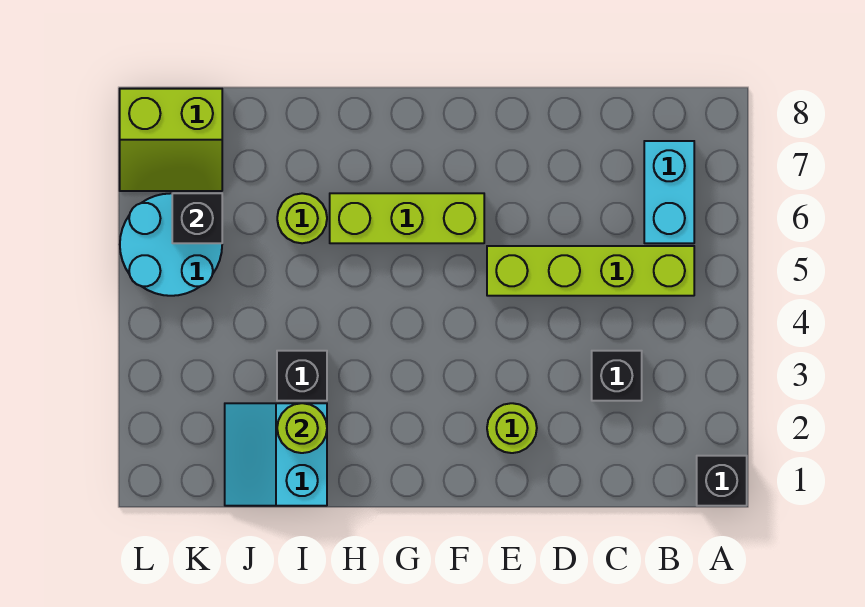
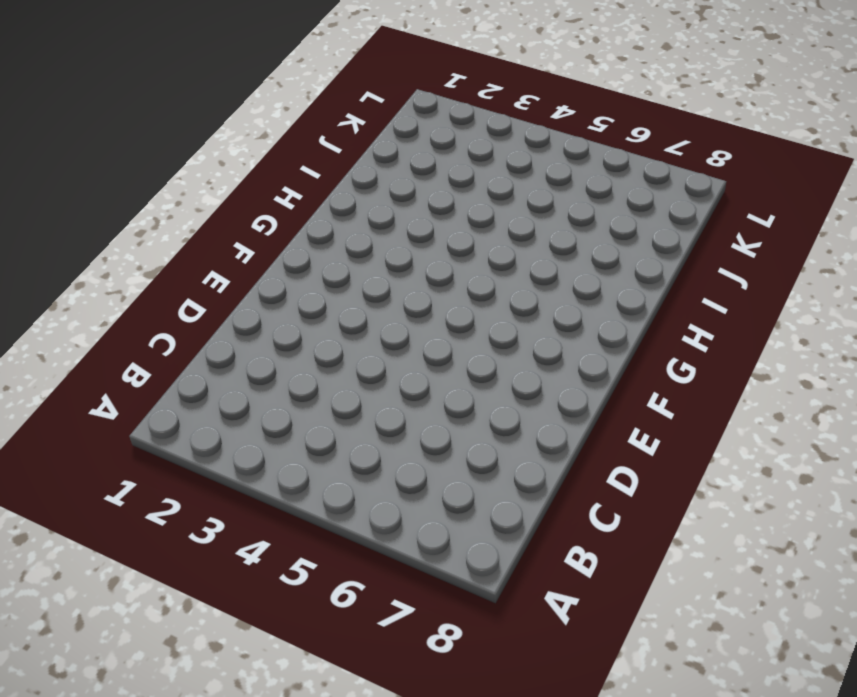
none -> black 1x1 brick [697,456,747,506]
none -> lime 1x4 brick [487,246,694,296]
none -> cyan 1x2 brick [644,141,694,243]

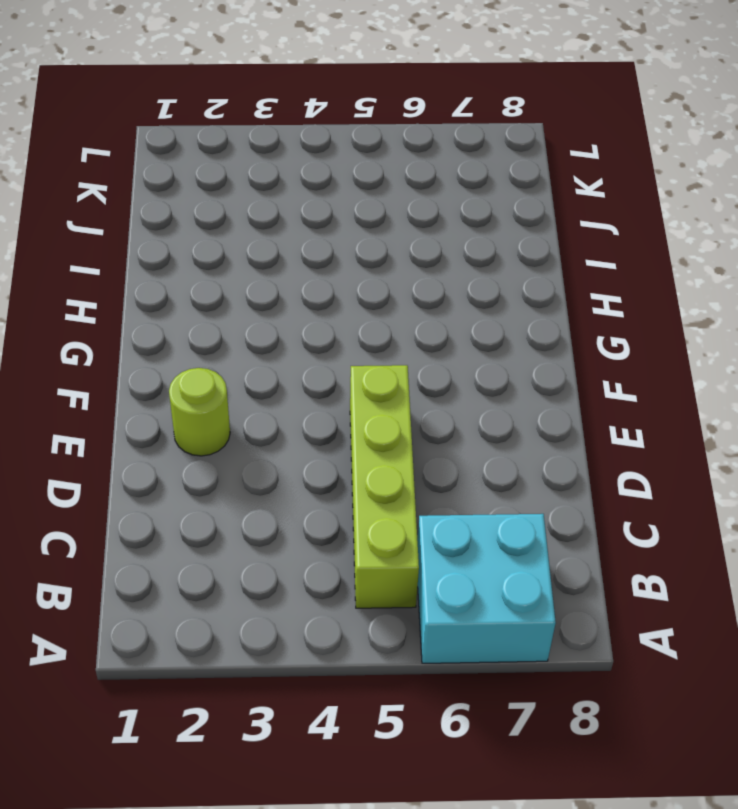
cyan 2x2 brick [417,514,556,663] -> cyan 1x2 brick [644,141,694,243]
none -> black 1x1 brick [697,456,747,506]
none -> black 1x1 brick [592,351,642,401]
none -> lime 1x3 brick [330,193,484,243]

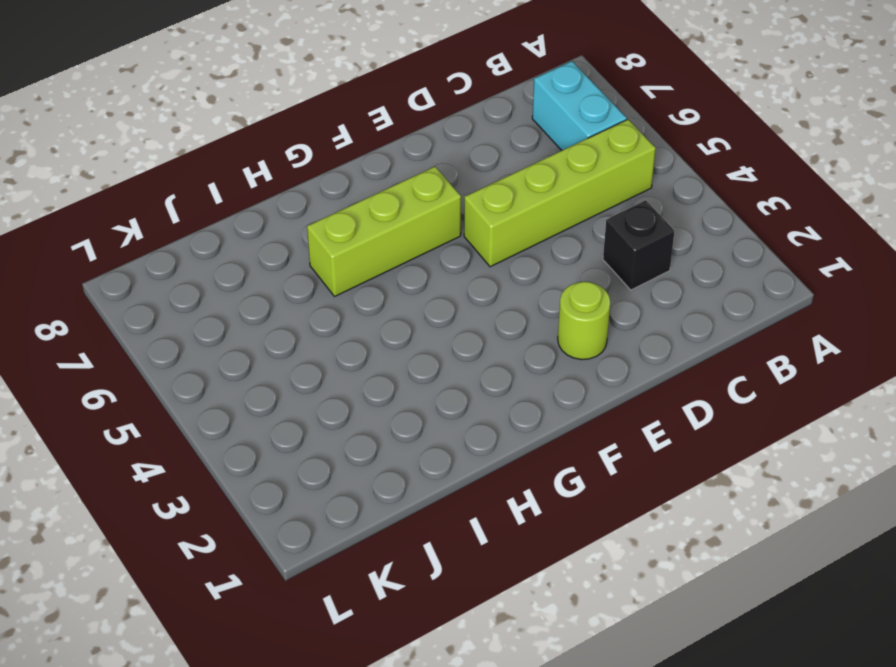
none -> black 1x1 brick [697,456,747,506]
none -> cyan 2x2 slope [225,403,327,506]
none -> black 1x1 brick [277,351,327,401]

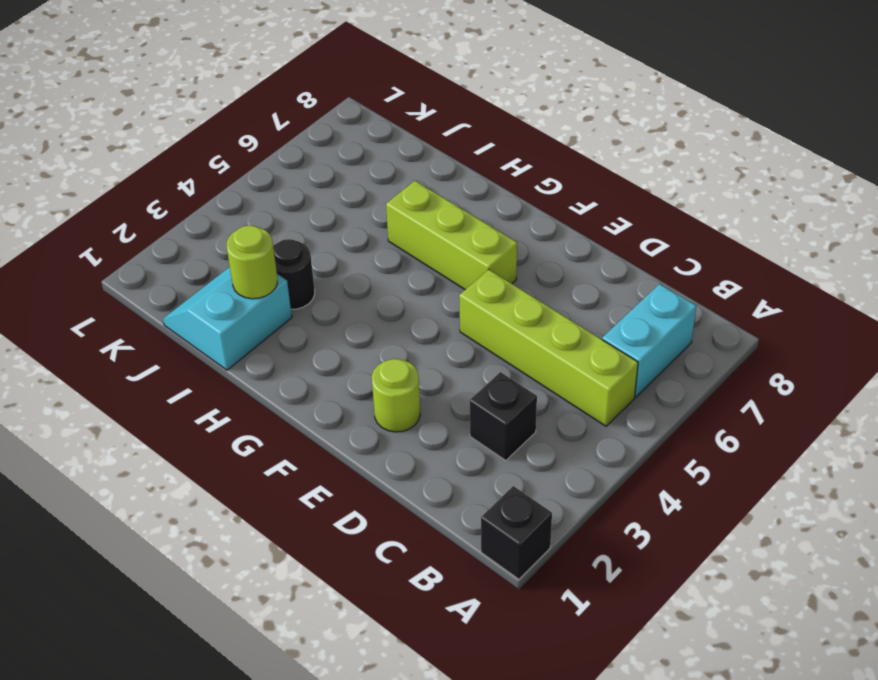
black 1x1 round brick [273,239,315,309] -> black 1x1 brick [277,351,327,401]
none -> lime 1x1 round brick [277,193,327,243]
none -> cyan 2x2 round brick [120,193,222,296]
none -> lime 2x2 slope [120,89,222,191]

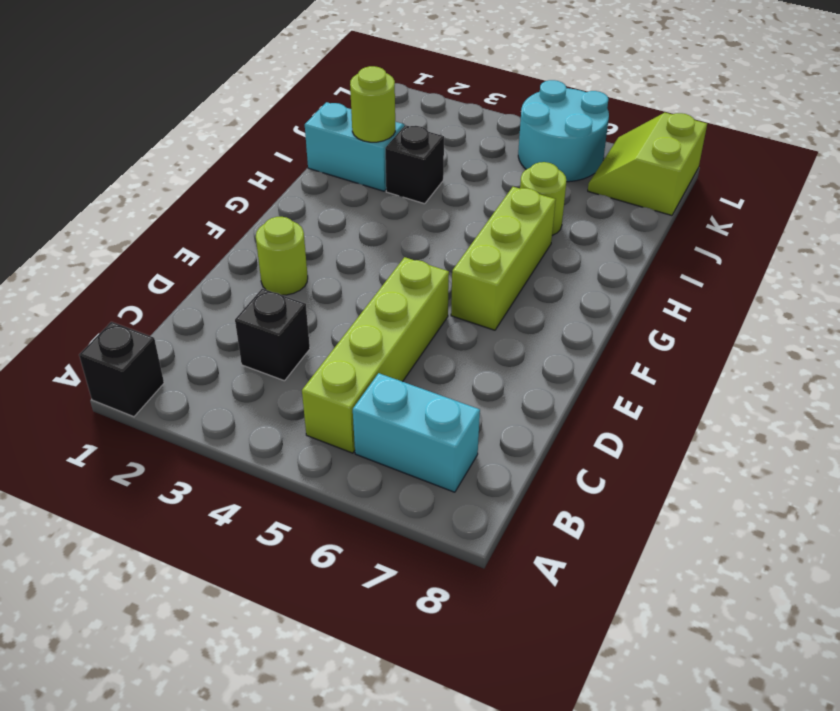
none -> black 1x1 brick [172,193,222,243]

